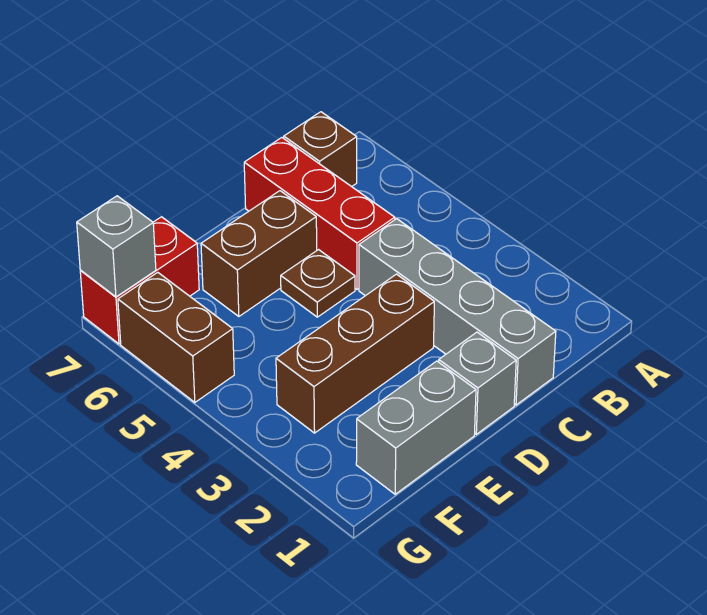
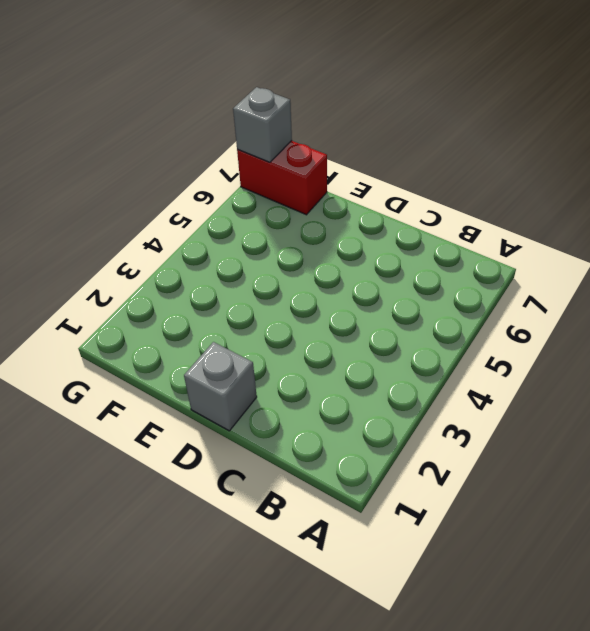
none -> brown 1x1 brick [284,112,357,187]
none -> grey 1x4 brick [359,219,556,405]

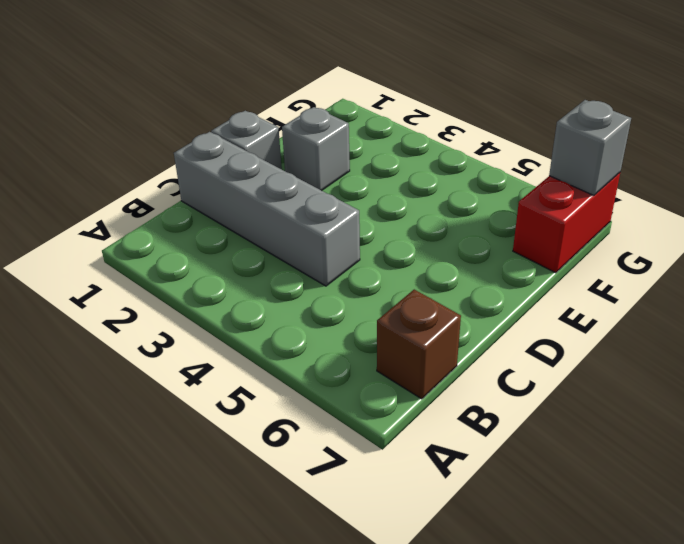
grey 1x1 brick [282,107,350,191] -> none
none -> red 1x3 brick [244,138,395,289]
none -> brown 1x3 brick [276,274,434,433]

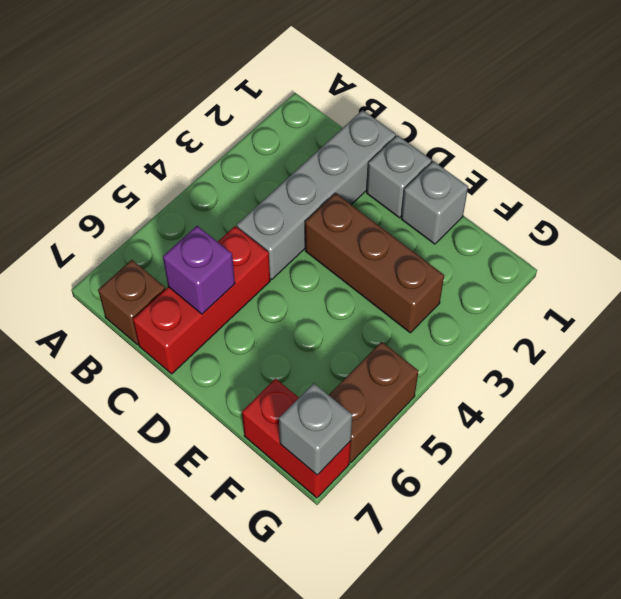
purple 1x1 brick [163,226,235,314] -> none
grey 1x1 brick [401,161,468,244] -> grey 1x2 brick [356,361,476,494]
none -> brown 1x1 plate [281,250,355,317]
none -> brown 1x2 brick [201,191,317,316]

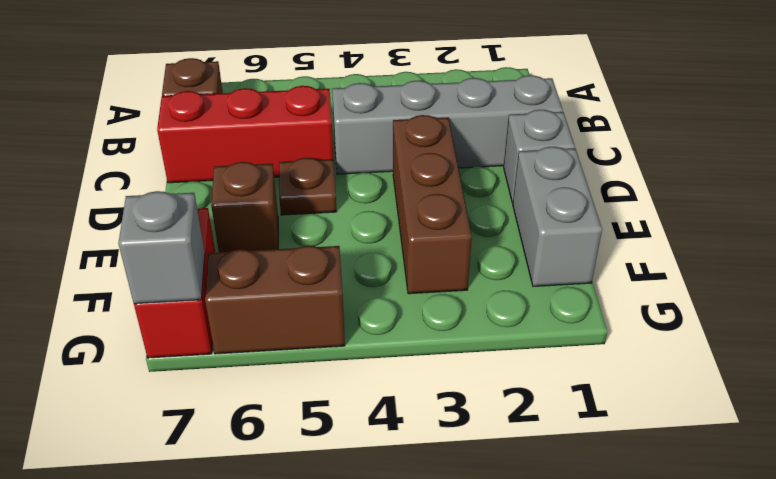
brown 1x1 brick [211,162,278,252] -> brown 1x2 brick [201,191,317,316]

